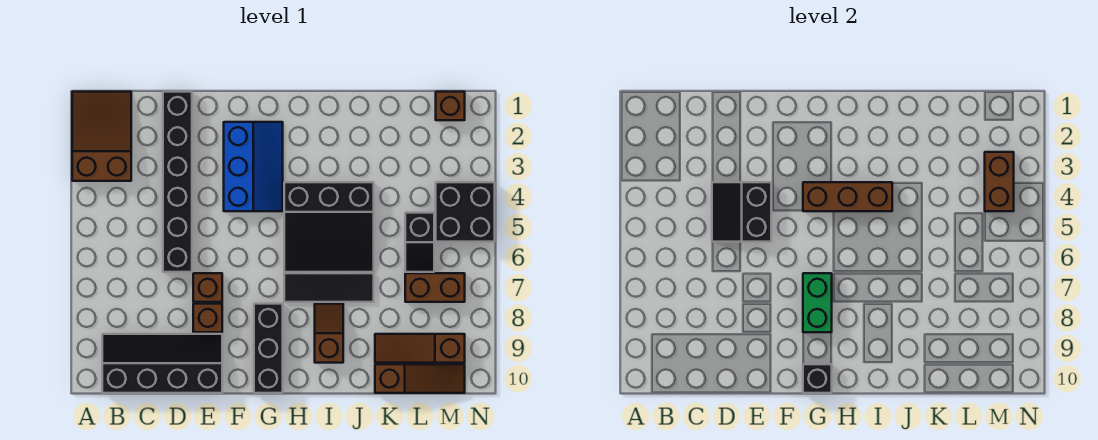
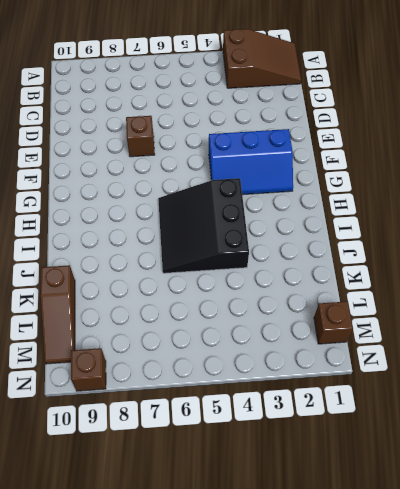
brown 1x1 brick [71,348,106,391] -> brown 1x1 brick moved to [193,304,222,332]
none -> black 2x4 slope [102,334,222,393]
none -> black 1x6 brick [163,92,192,272]
none -> black 1x3 brick [254,304,283,393]

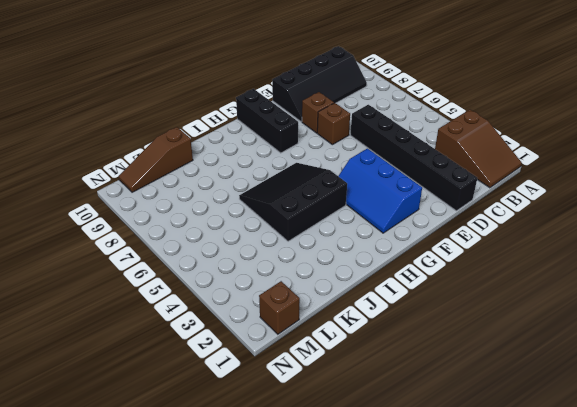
none -> black 1x3 tile [284,273,374,302]
none -> brown 1x2 slope [315,304,343,363]
none -> brown 1x3 slope [375,334,465,363]

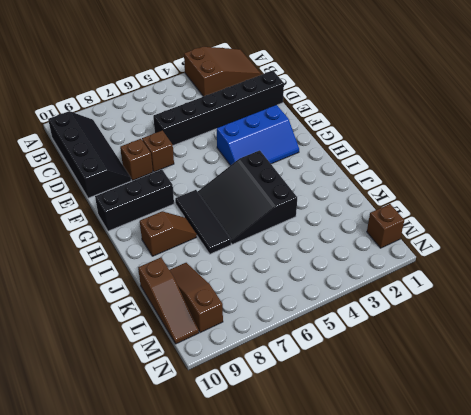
none -> black 1x2 slope [405,213,434,272]
none -> brown 1x2 brick [405,273,465,302]
none -> black 2x2 brick [436,182,495,242]

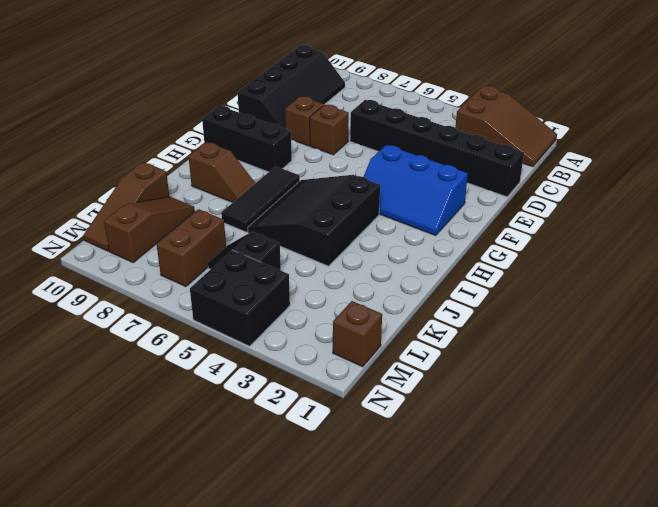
none -> black 2x2 slope [712,182,771,242]
none -> brown 1x3 brick [803,182,892,211]
none -> green 1x2 brick [803,273,832,332]

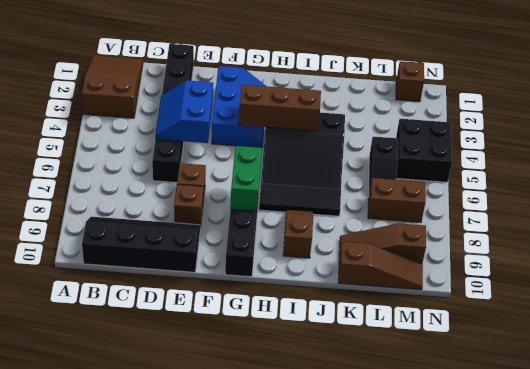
blue 2x2 slope [155,81,213,143] -> black 2x2 slope [712,182,771,242]
none -> black 1x1 brick [803,364,832,393]
none -> brown 1x2 brick [985,152,1014,211]

